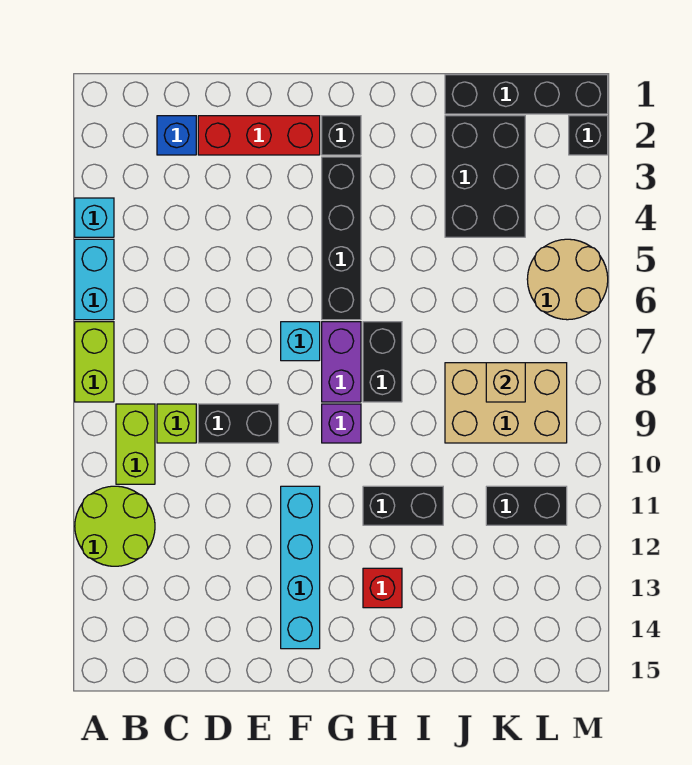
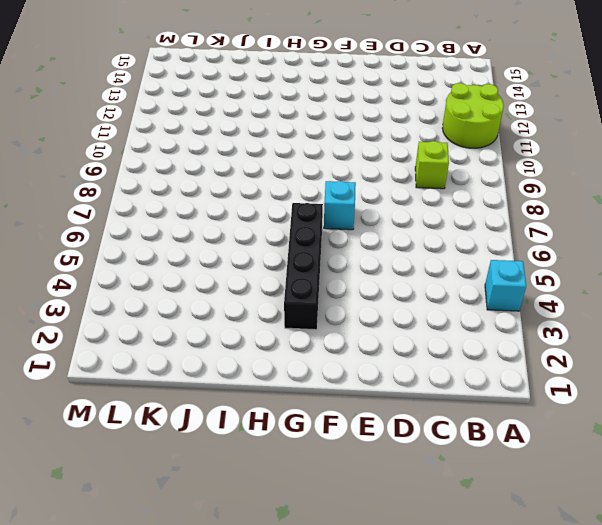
none -> cyan 1x2 brick [75,239,114,320]
none -> lime 1x2 brick [75,322,114,402]
none -> lime 1x2 brick [116,404,155,484]

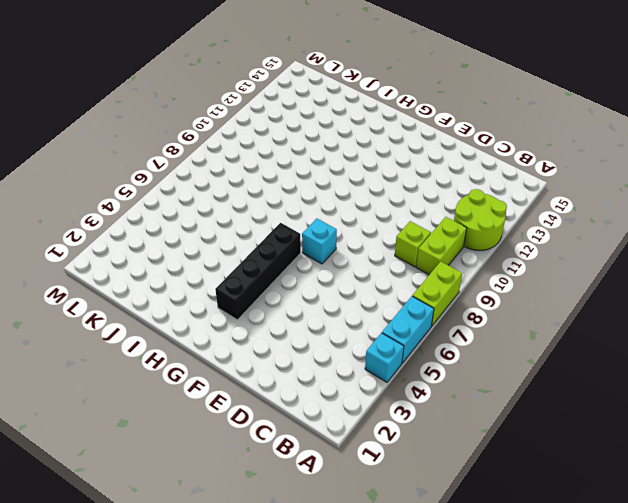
none -> blue 1x1 brick [157,116,196,155]
none -> red 1x3 brick [198,116,320,155]
none -> black 1x2 brick [198,404,279,443]

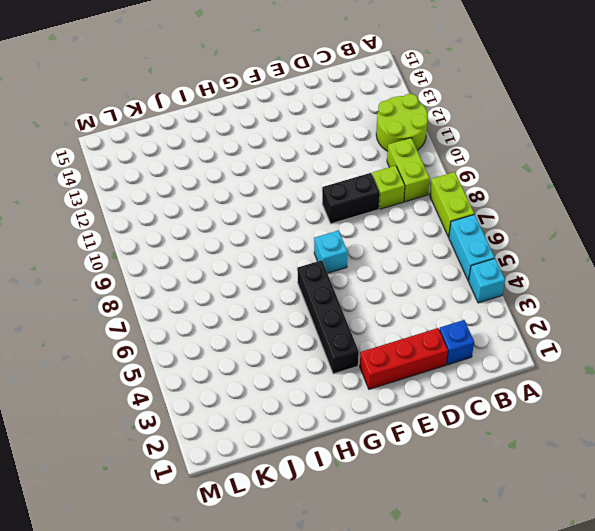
none -> cyan 1x4 brick [281,486,320,649]
none -> black 1x1 brick [322,116,361,155]
none -> purple 1x2 brick [322,322,361,402]

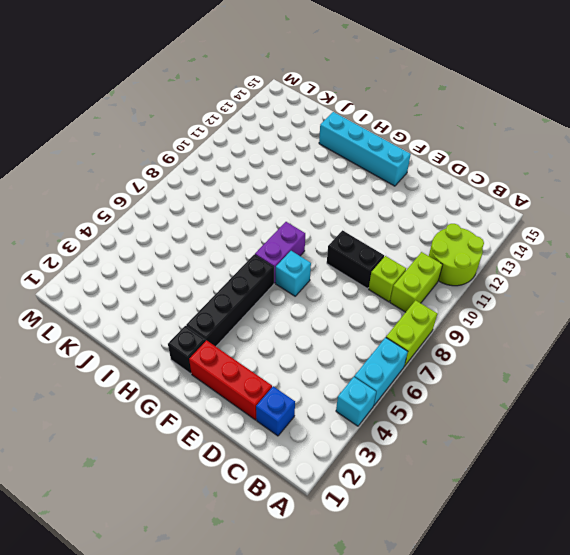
cyan 1x4 brick [319,112,411,186] -> cyan 1x4 brick turned to [281,486,320,649]
none -> purple 1x1 brick [322,404,361,443]
none -> black 1x2 brick [363,322,402,402]
none -> black 1x2 brick [363,486,443,525]

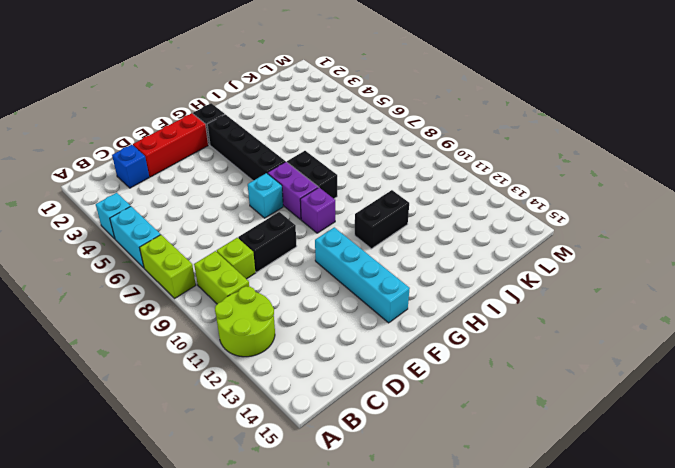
none -> red 1x1 brick [363,568,402,608]
none -> black 1x4 brick [445,75,608,114]
none -> black 2x3 brick [445,116,525,237]

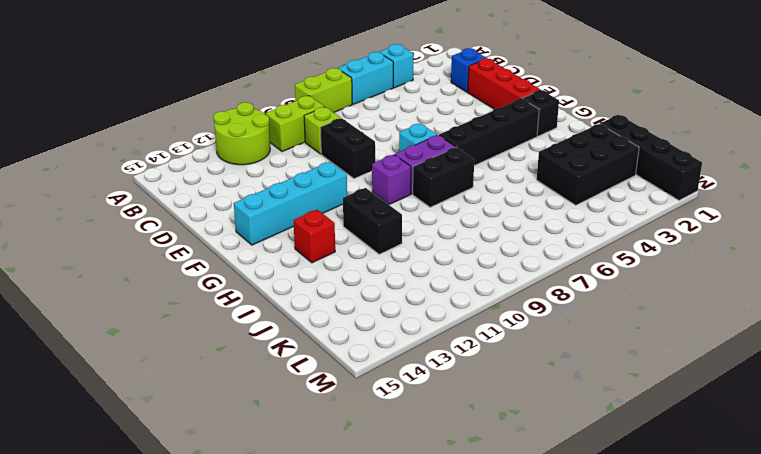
none -> tan 2x3 brick [445,363,567,443]
none -> black 1x2 brick [486,486,567,525]
none -> tan 2x2 round brick [527,239,608,320]

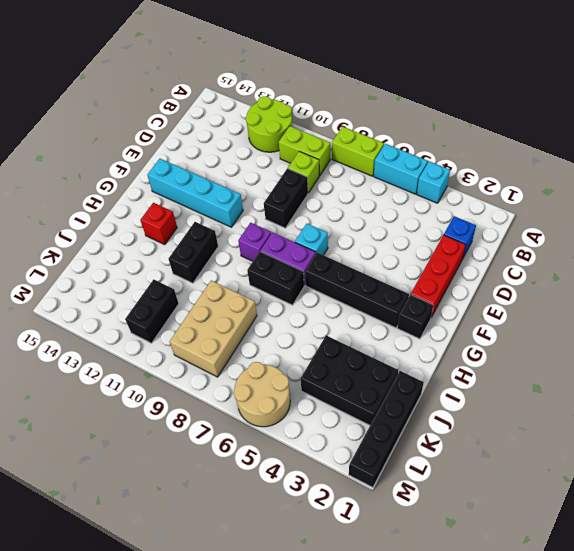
none -> black 1x1 brick [569,116,608,155]
none -> tan 1x1 brick [486,363,525,402]

